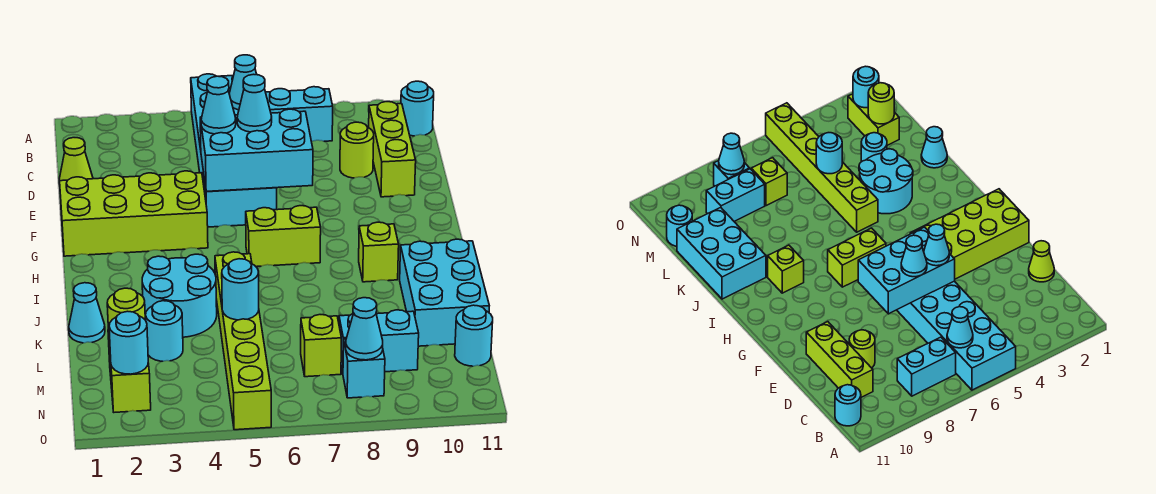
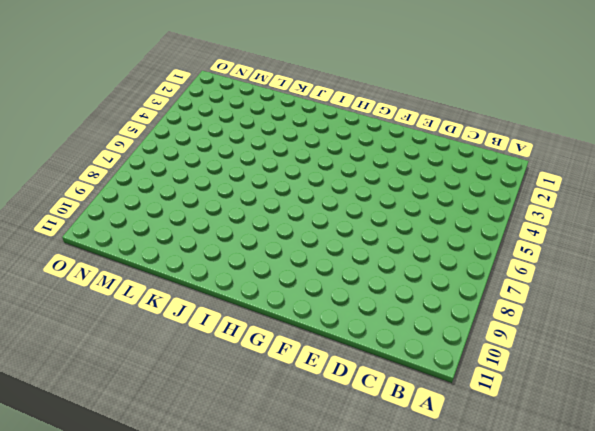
none -> cyan 2x6 brick [191,74,277,227]
none -> cyan 1x2 brick [266,87,333,142]
none -> cyan 1x1 round brick [401,81,434,136]

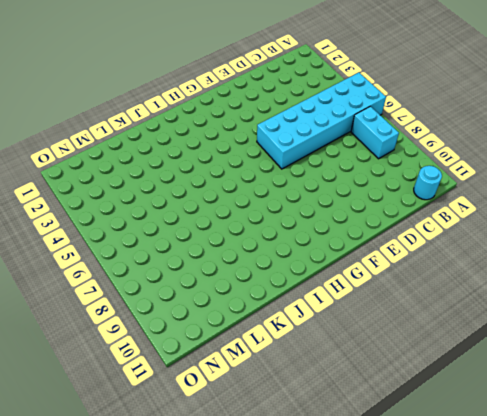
none -> lime 1x3 brick [369,101,416,197]
none -> lime 1x1 cone [59,138,93,184]
none -> lime 1x1 round brick [340,122,374,178]

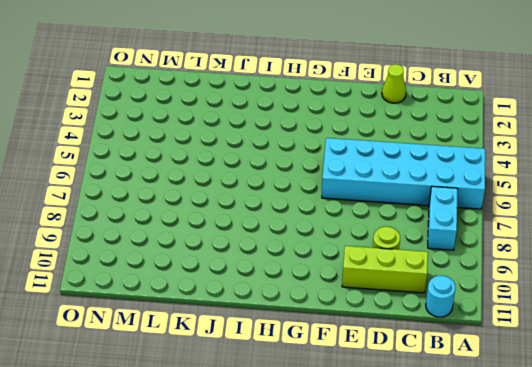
none -> lime 2x4 brick [60,171,208,256]
none -> lime 1x2 brick [246,206,321,267]
none -> lime 1x1 brick [359,222,399,282]

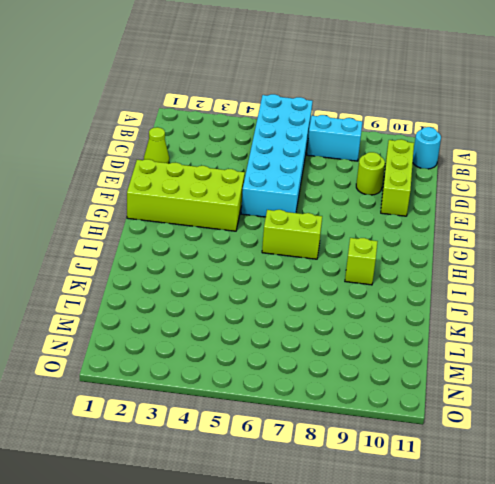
none -> cyan 2x2 round brick [142,254,217,337]
none -> lime 1x6 brick [215,252,271,430]
none -> cyan 2x3 brick [400,239,489,346]

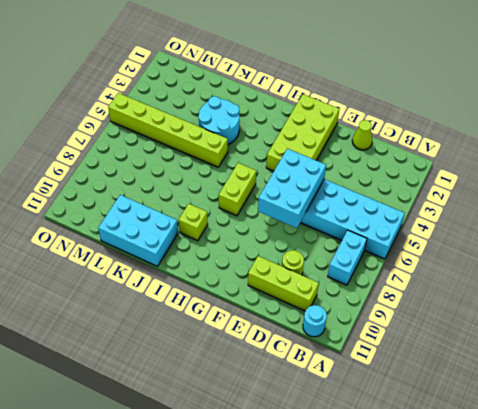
none -> cyan 1x1 cone [69,283,105,343]
none -> cyan 1x1 round brick [146,301,183,361]
none -> lime 1x2 brick [108,330,151,412]

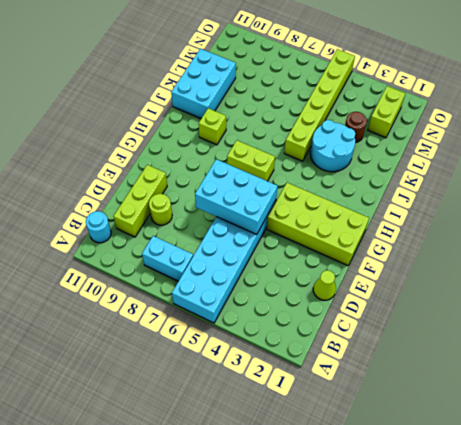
brown 1x1 round brick [345,112,367,143] -> cyan 1x1 round brick [146,301,183,361]
none -> cyan 1x1 cone [69,283,105,343]
none -> lime 1x1 brick [301,315,341,377]
none -> cyan 1x2 brick [339,310,419,372]

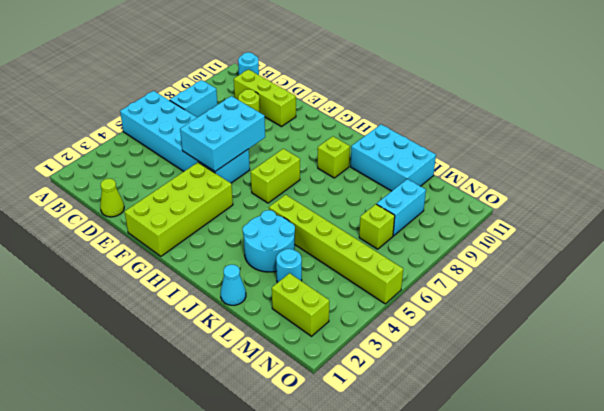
none -> cyan 1x1 round brick [455,305,493,366]
none -> cyan 1x1 brick [343,339,385,398]
none -> cyan 1x1 cone [229,55,257,110]

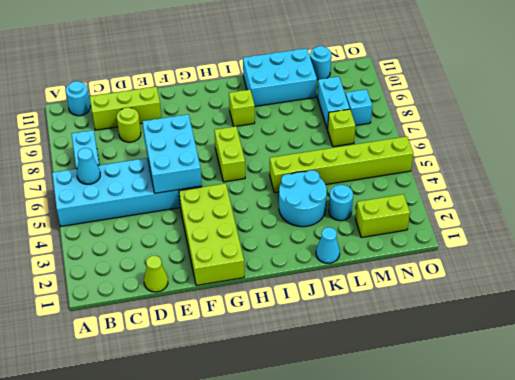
none -> cyan 1x1 round brick [222,259,259,320]
none -> lime 1x1 round brick [107,288,145,342]
none -> cyan 1x1 round brick [109,311,148,374]

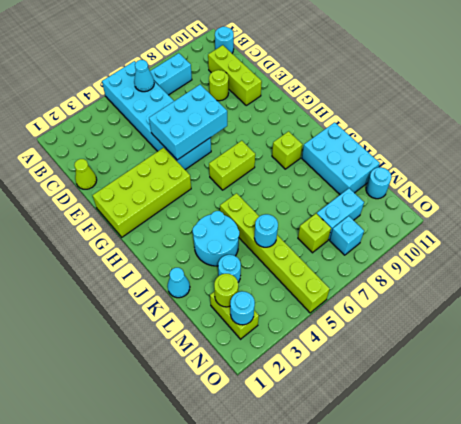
none -> cyan 1x1 cone [346,298,383,360]
none -> cyan 1x1 cone [201,76,236,134]
none -> cyan 1x1 cone [237,74,272,132]

